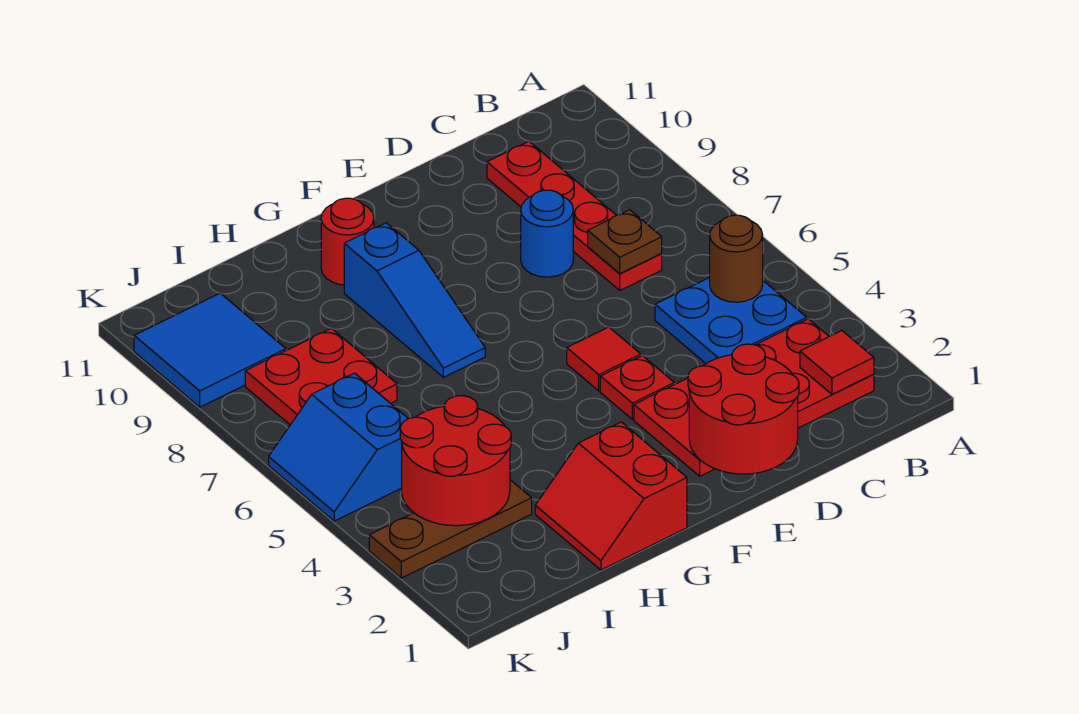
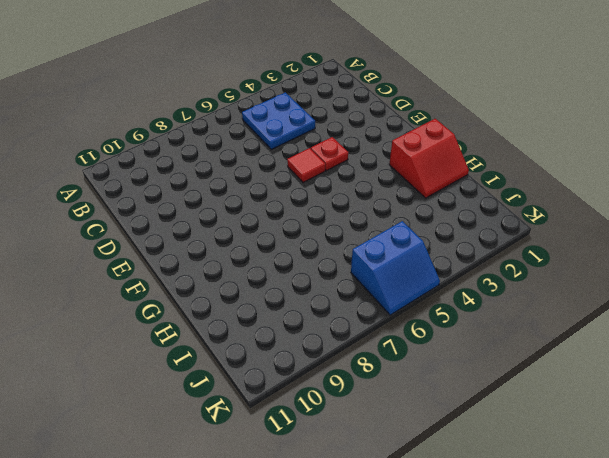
none -> red 2x4 plate [634,319,874,476]
none -> red 1x4 plate [487,141,662,290]
none -> blue 1x1 round brick [521,190,573,277]

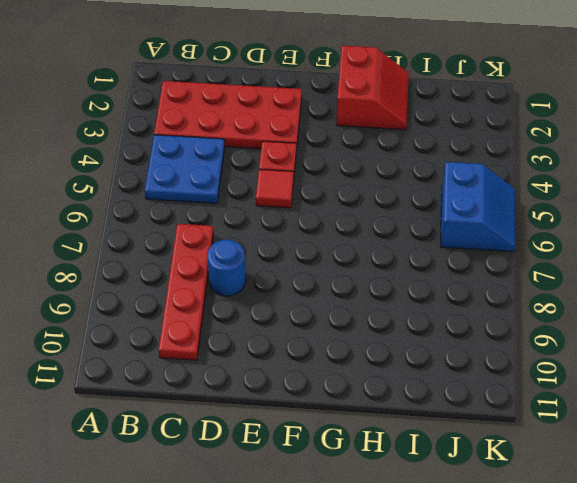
none -> blue 1x3 slope [344,223,485,377]
none -> red 1x1 round brick [321,198,374,285]
none -> brown 1x3 plate [369,480,532,578]

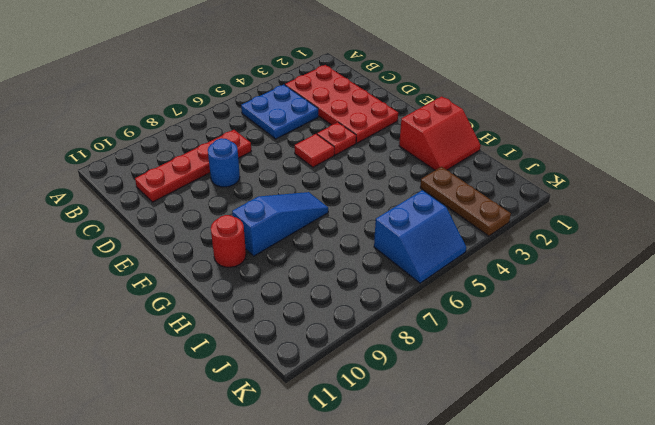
none -> red 2x2 plate [245,328,397,425]
none -> blue 2x2 tile [134,293,286,407]
none -> red 1x1 tile [800,331,874,394]

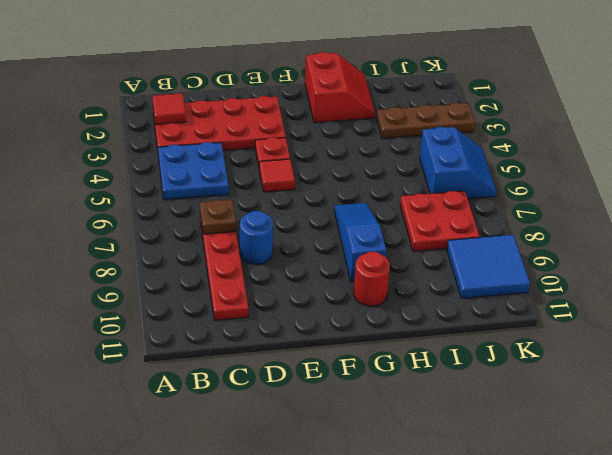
none -> brown 1x1 round brick [710,215,763,302]
none -> red 2x2 round brick [688,344,799,474]
none -> red 2x2 round brick [400,396,511,526]

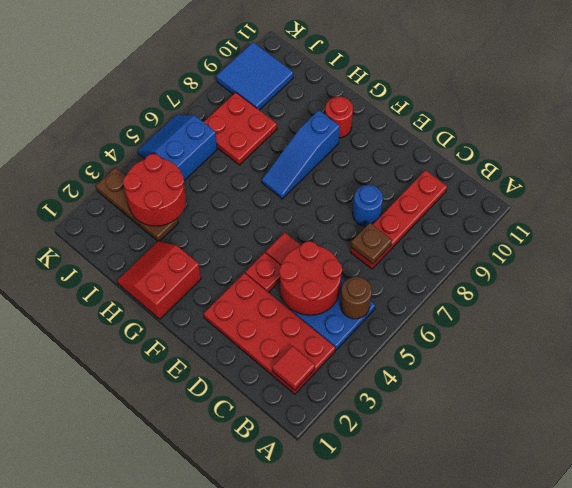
red 2x2 round brick [279,241,342,315] -> red 2x2 round brick moved to [688,344,799,474]

